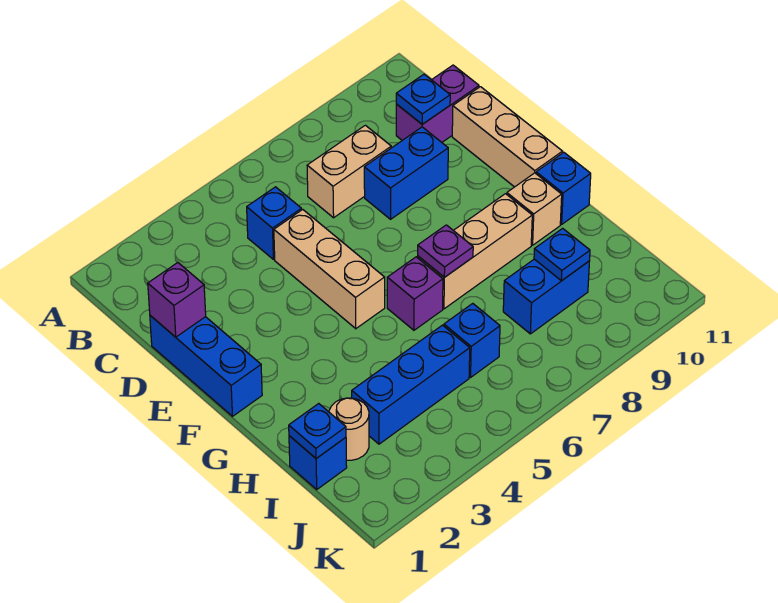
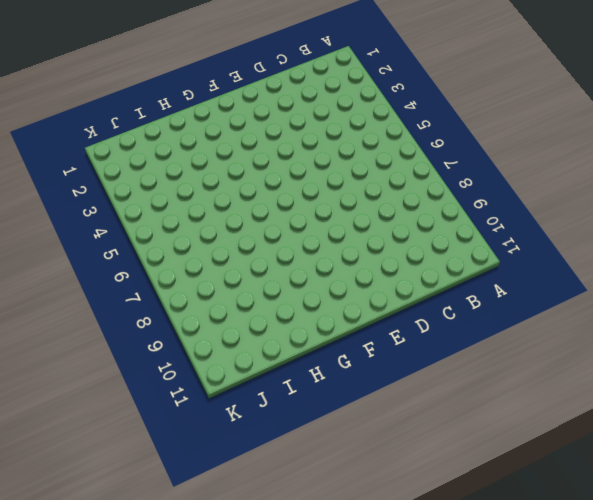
none -> blue 1x1 brick [247,187,302,259]
none -> tan 1x2 brick [307,125,391,218]
none -> purple 1x2 brick [396,65,479,142]

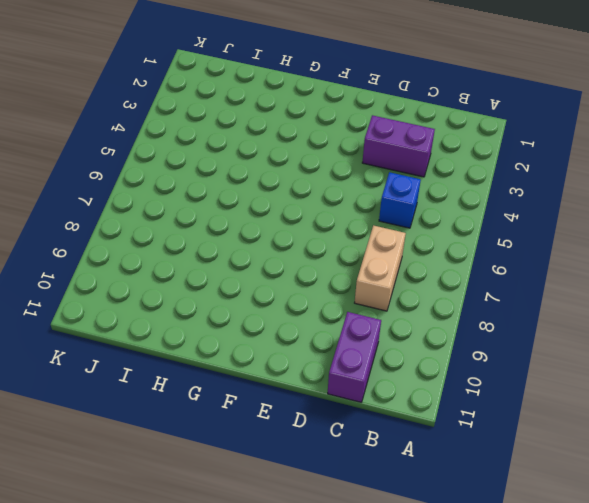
purple 1x2 brick [362,115,435,177] -> none
none -> blue 1x3 brick [150,316,262,416]
none -> tan 1x3 brick [274,210,385,329]
none -> blue 1x2 brick [364,127,448,219]

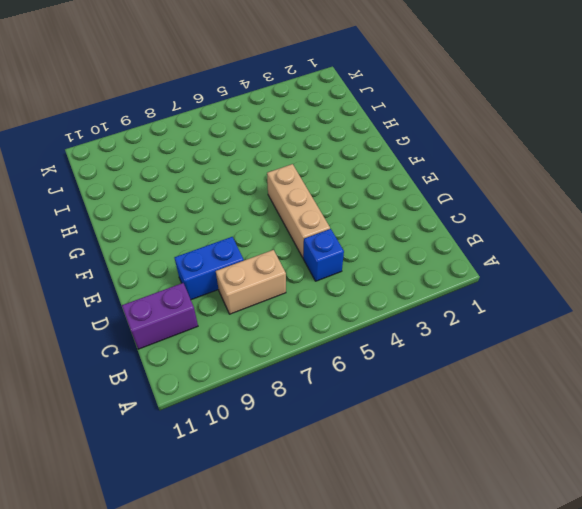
none -> blue 1x3 brick [150,316,262,416]
none -> tan 1x3 brick [452,87,563,187]
none -> purple 1x1 brick [387,257,443,330]

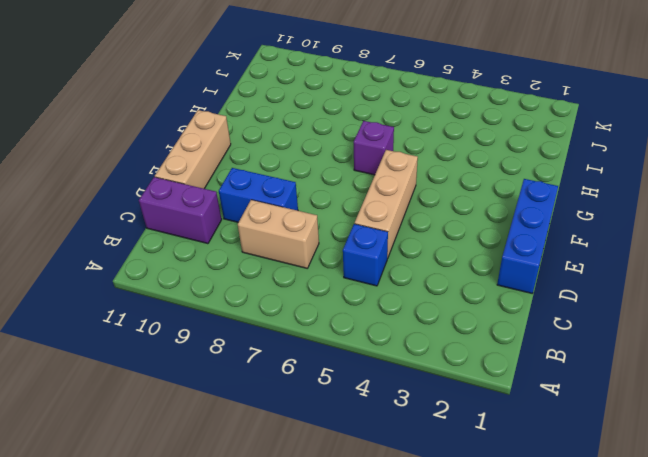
none -> tan 1x3 brick [418,194,532,309]
none -> tan 1x1 brick [507,173,562,245]
none -> blue 1x1 brick [536,152,591,224]

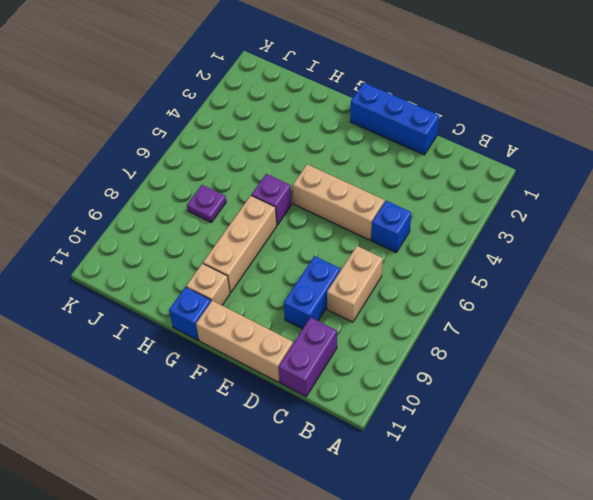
purple 1x1 plate [187,185,226,222] -> purple 1x1 plate moved to [418,225,473,277]
none -> blue 1x1 brick [289,436,347,489]
none -> tan 1x1 round brick [329,398,369,460]
none -> blue 1x3 brick [352,325,470,444]

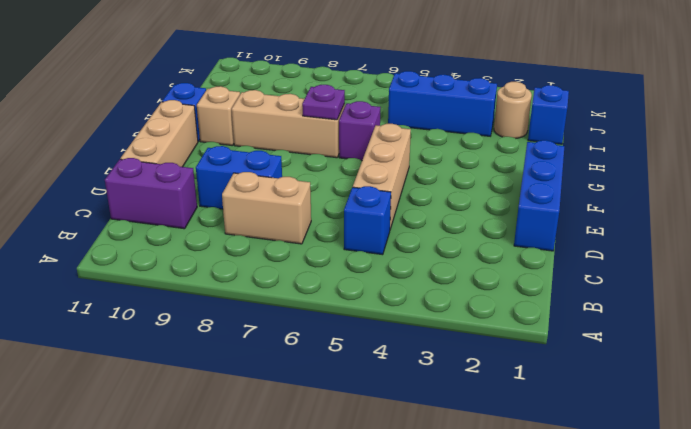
none -> blue 1x1 brick [444,303,500,377]
none -> blue 1x2 brick [503,259,590,334]
none -> blue 1x1 plate [396,74,450,124]

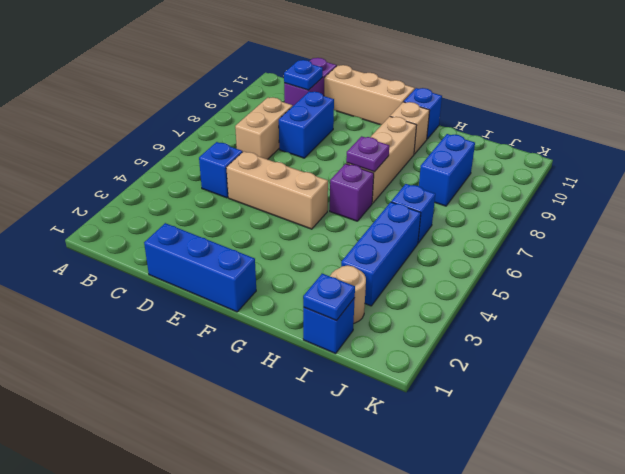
none -> purple 1x1 brick [148,263,206,337]
none -> blue 1x1 plate [534,228,590,281]

